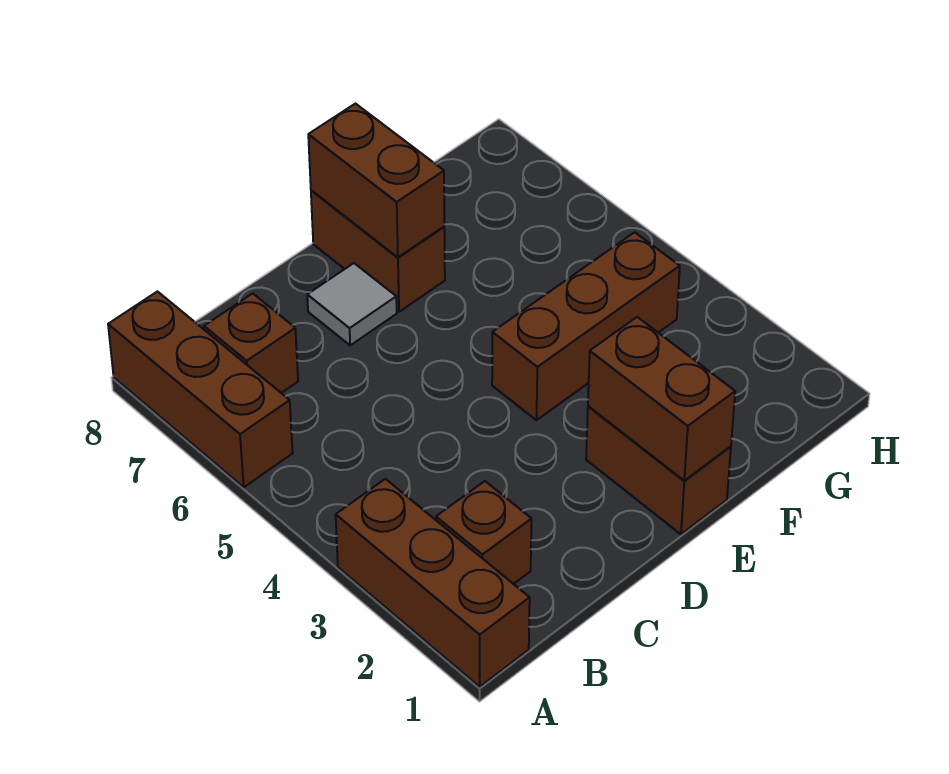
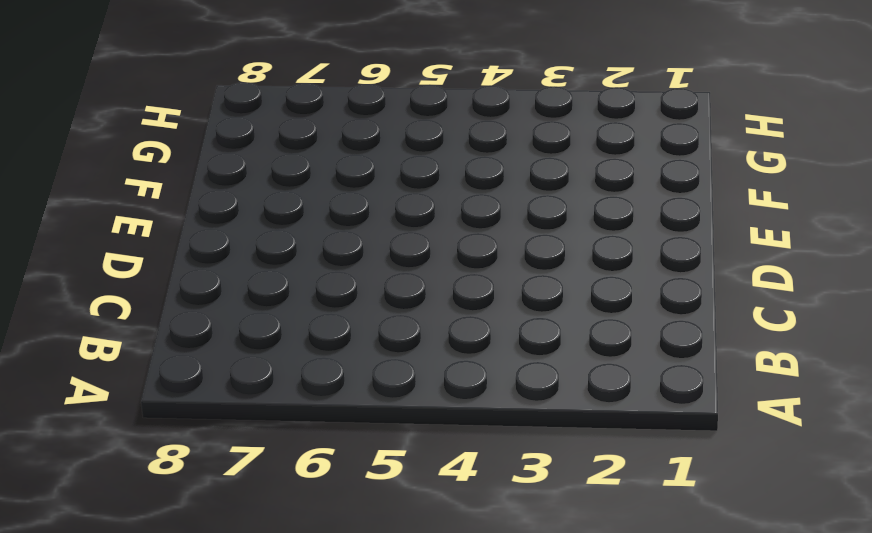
none -> brown 1x3 brick [336,479,530,687]
none -> brown 1x3 brick [108,292,293,487]

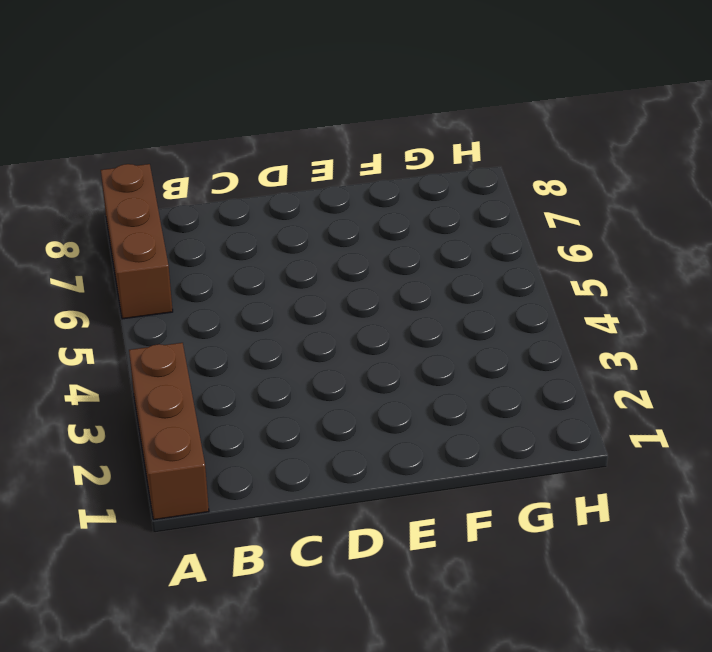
none -> brown 1x1 brick [436,481,531,584]
none -> brown 1x1 brick [204,293,298,393]

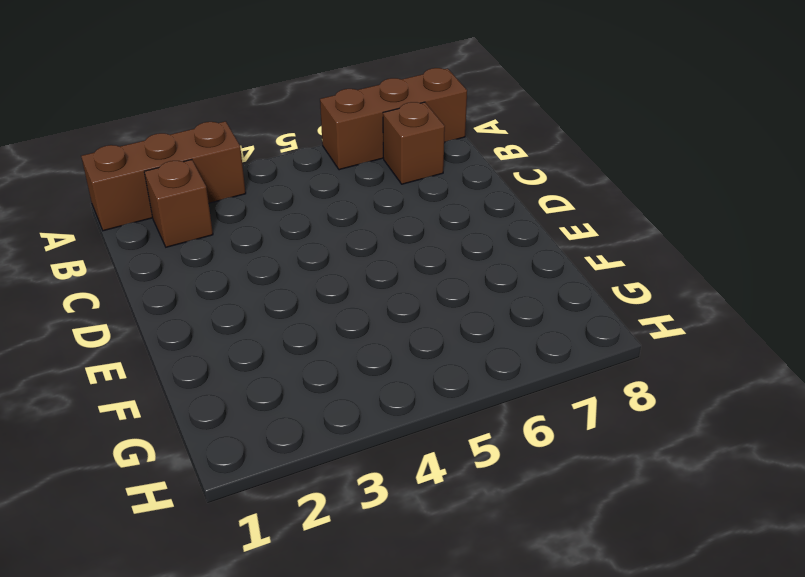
none -> grey 1x1 tile [307,263,397,345]
none -> brown 1x2 brick [586,406,731,534]

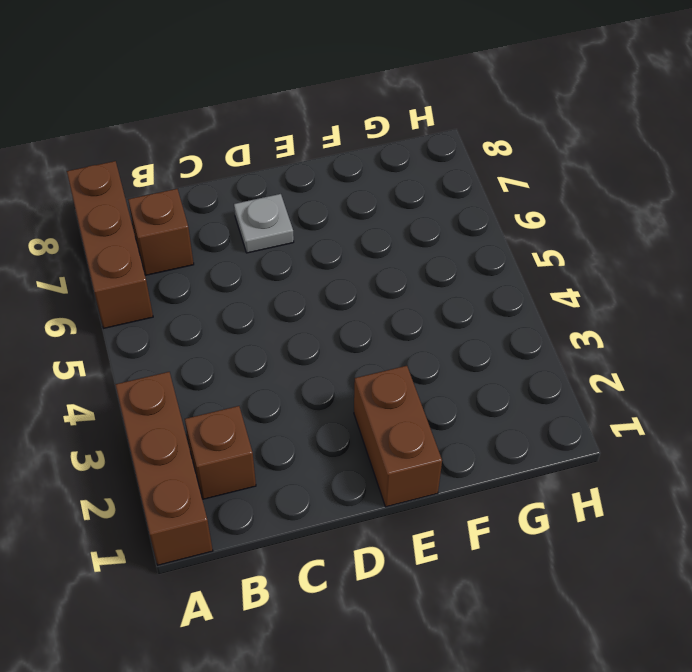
grey 1x1 plate [234,194,294,253] -> grey 1x1 tile [307,263,397,345]
none -> brown 1x3 brick [492,232,680,420]
none -> brown 1x2 brick [311,190,445,312]

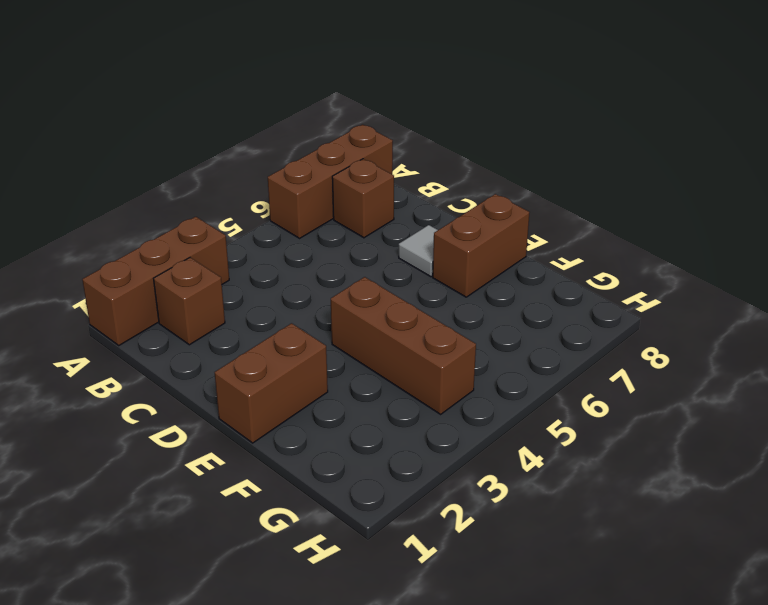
none -> brown 1x2 brick [588,317,735,481]
none -> brown 1x2 brick [308,104,444,257]

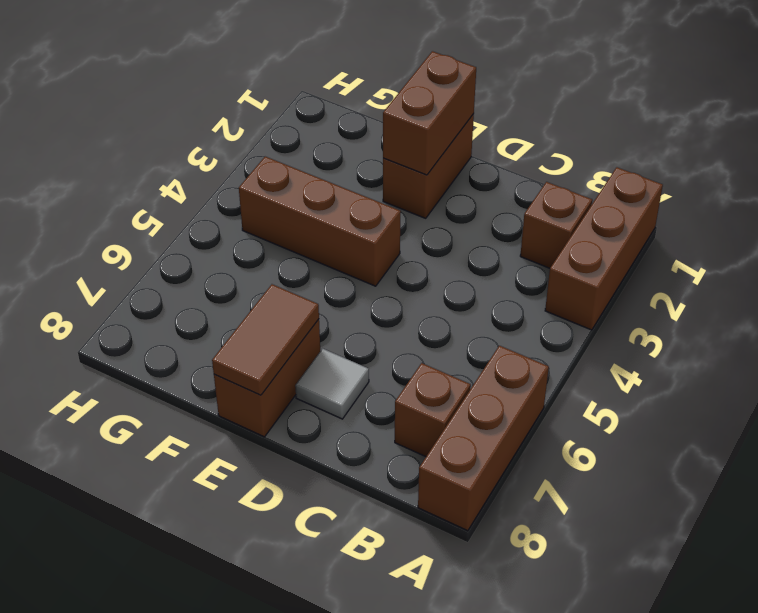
brown 1x2 tile [212,284,319,395] -> brown 1x2 brick [308,104,444,257]

